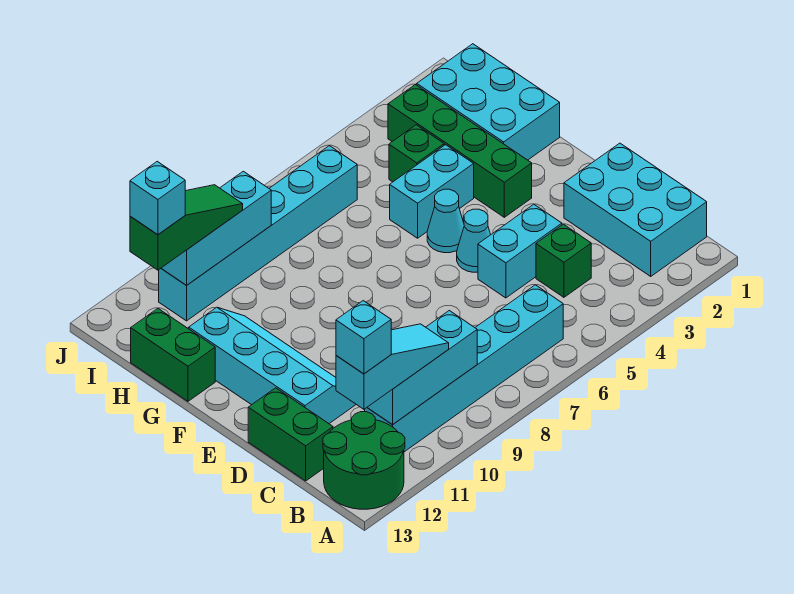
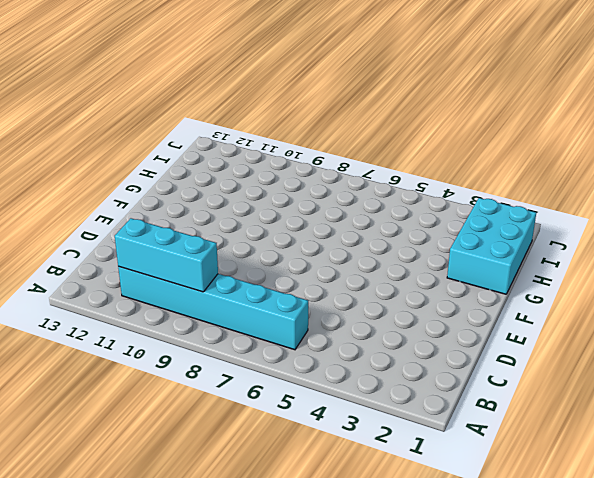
none -> green 2x2 round brick [323,412,405,509]
none -> cyan 2x3 brick [564,143,707,276]
none -> green 1x1 brick [536,224,591,297]

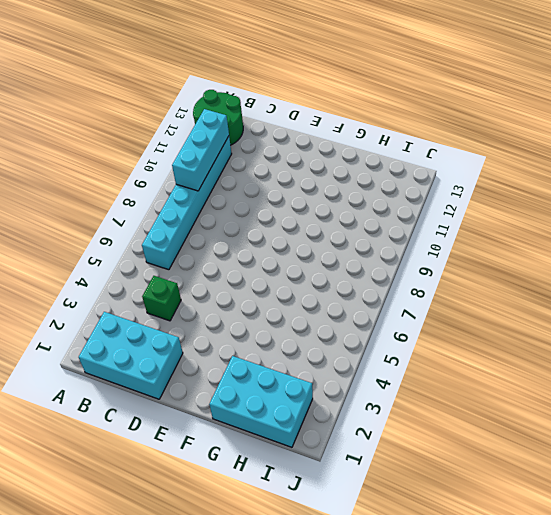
none -> green 1x2 brick [248,388,333,481]
none -> cyan 1x2 brick [478,204,562,298]
none -> cyan 2x4 slope [189,307,356,424]

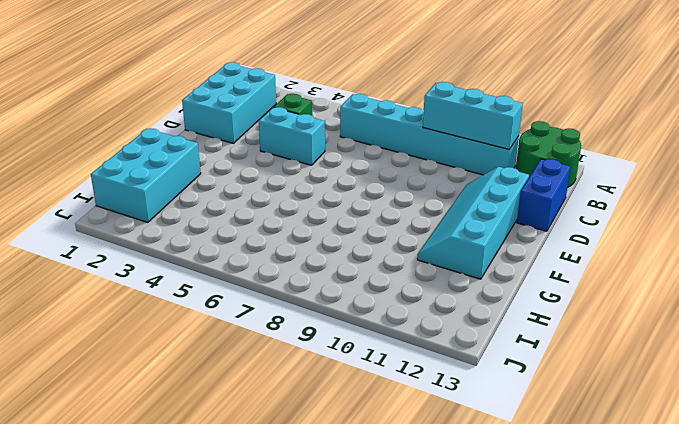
blue 1x2 brick [517,159,571,231] -> green 1x2 brick [248,388,333,481]
none -> cyan 1x1 cone [457,209,491,272]
none -> green 1x4 brick [388,84,532,217]
none -> cyan 1x1 cone [427,189,464,253]

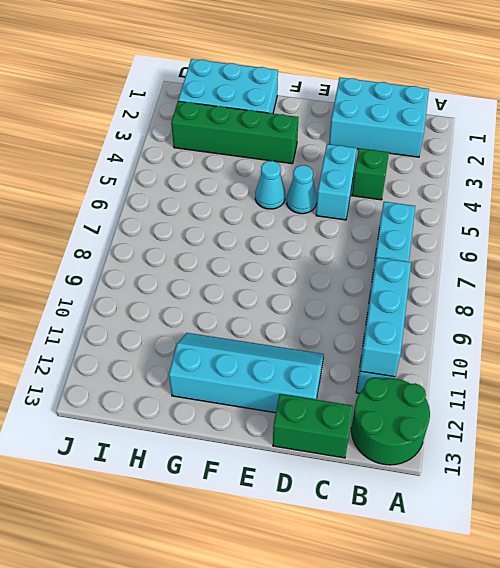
none -> cyan 1x2 brick [390,145,474,238]
none -> green 1x2 brick [131,309,215,401]
none -> green 1x1 brick [389,125,444,182]

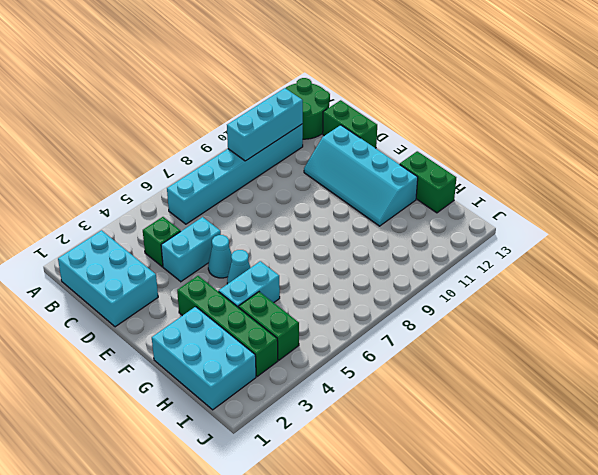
green 1x2 brick [239,292,299,360] -> green 1x1 brick [389,125,444,182]
none -> cyan 1x6 brick [159,146,357,321]
none -> cyan 1x3 brick [161,171,271,285]
none -> cyan 1x3 slope [336,324,449,409]

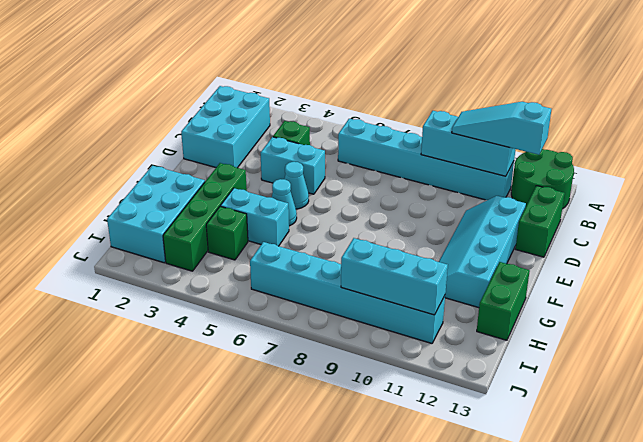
none -> green 1x3 slope [130,185,243,270]
none -> cyan 1x1 brick [336,301,391,374]
none -> cyan 1x1 brick [130,161,185,235]

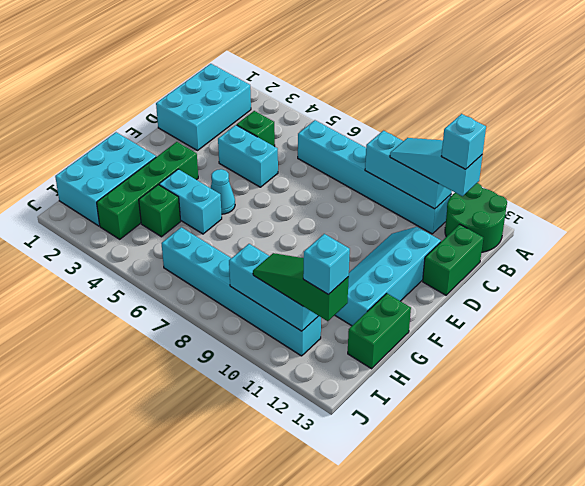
none -> cyan 1x1 cone [457,209,491,272]

